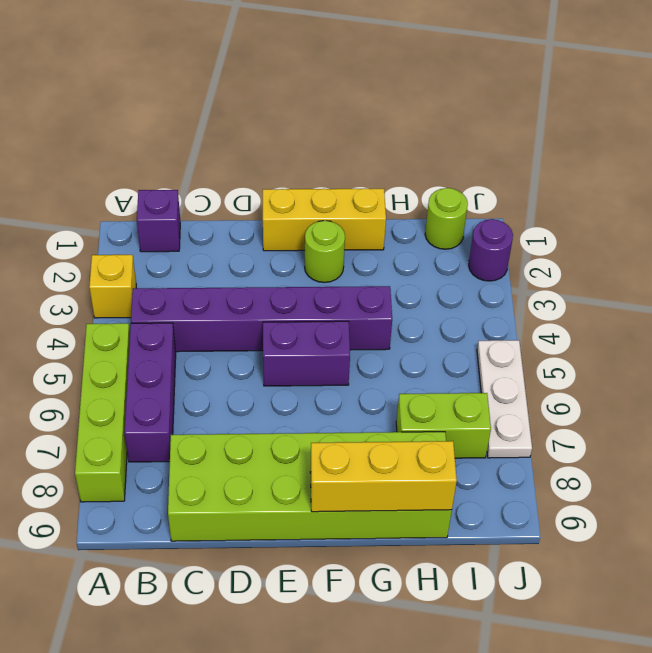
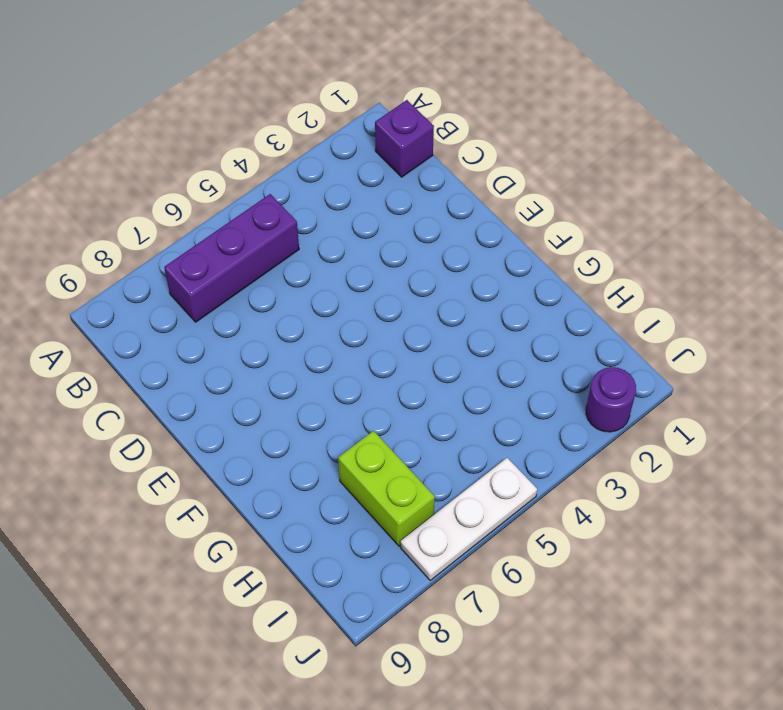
none -> yellow 1x1 brick [89,255,136,318]
none -> lime 1x4 brick [75,323,130,502]
none -> purple 1x6 brick [131,286,392,352]

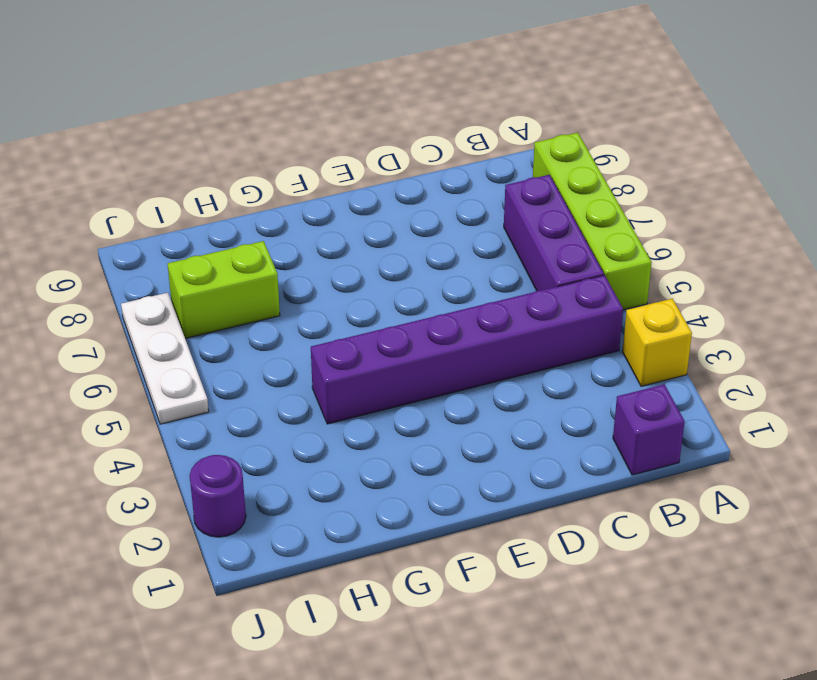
none -> lime 2x6 brick [168,432,452,541]
none -> yellow 1x3 brick [263,188,386,251]
none -> purple 1x2 brick [263,321,350,386]

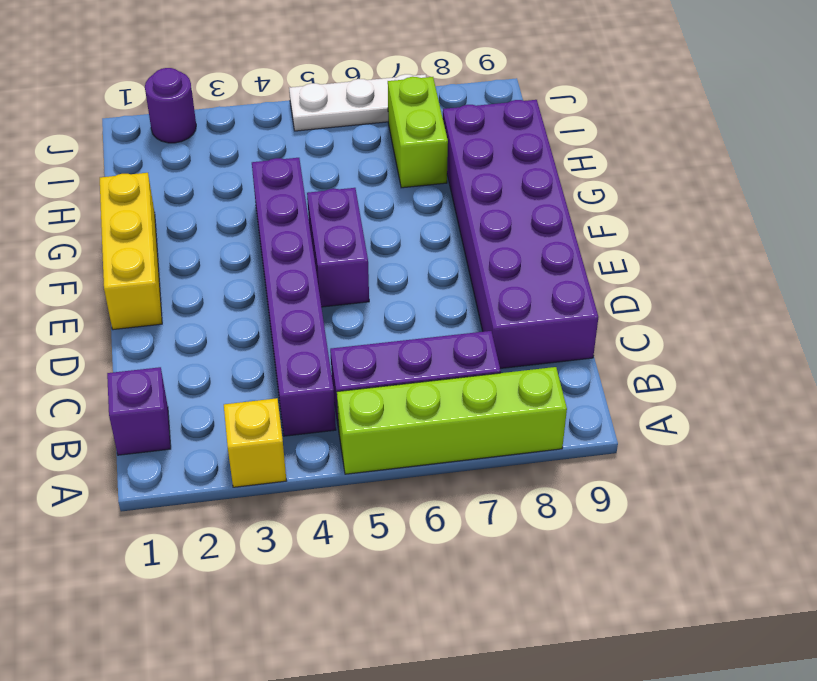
purple 2x6 brick [443,100,598,368] -> lime 2x6 brick [168,432,452,541]
none -> lime 1x1 round brick [305,221,345,283]
none -> lime 1x1 round brick [425,188,468,249]
none -> yellow 1x3 brick [310,441,457,512]

